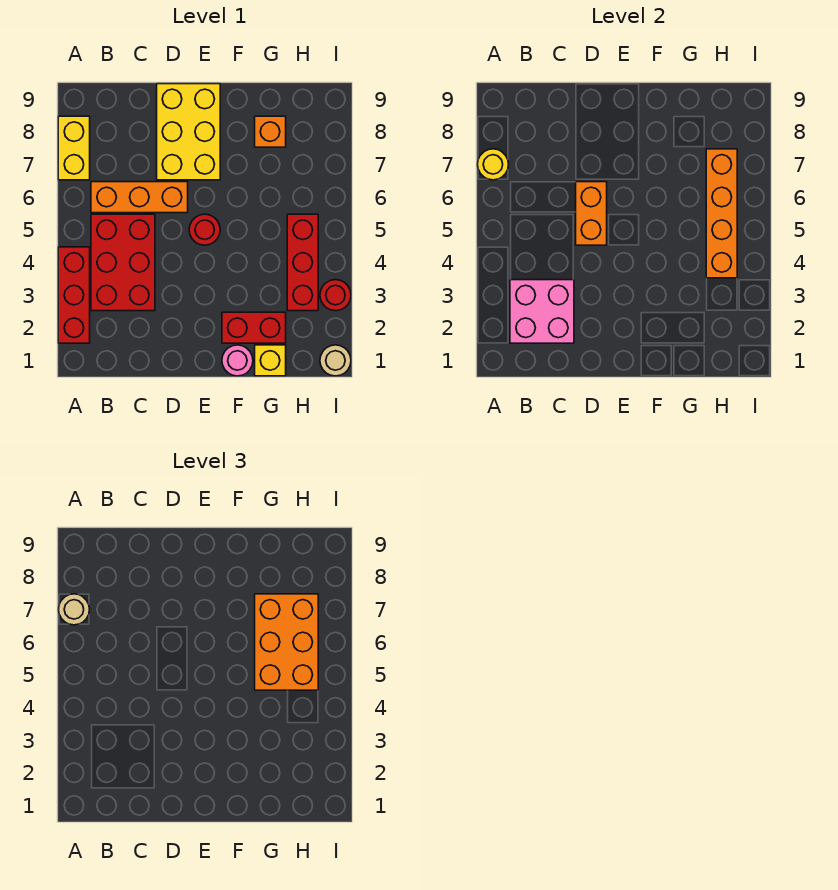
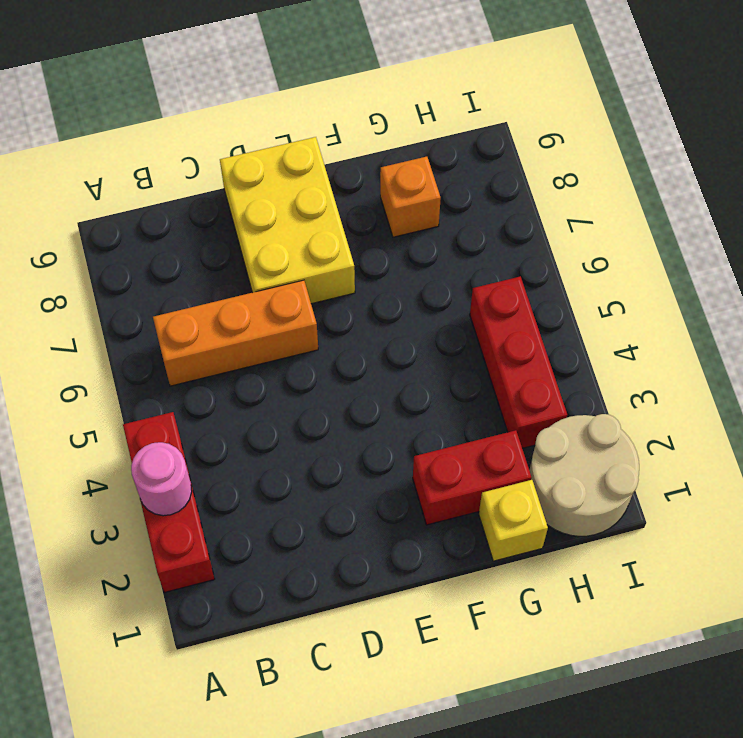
pink 1x1 round brick [131,442,192,516] -> pink 1x1 round brick moved to [222,345,253,376]
tan 2x2 round brick [529,414,639,536] -> tan 1x1 round brick [320,345,351,376]
none -> yellow 1x2 brick [58,116,90,180]
none -> red 2x3 brick [91,214,155,311]
none -> red 1x1 round brick [189,214,220,245]

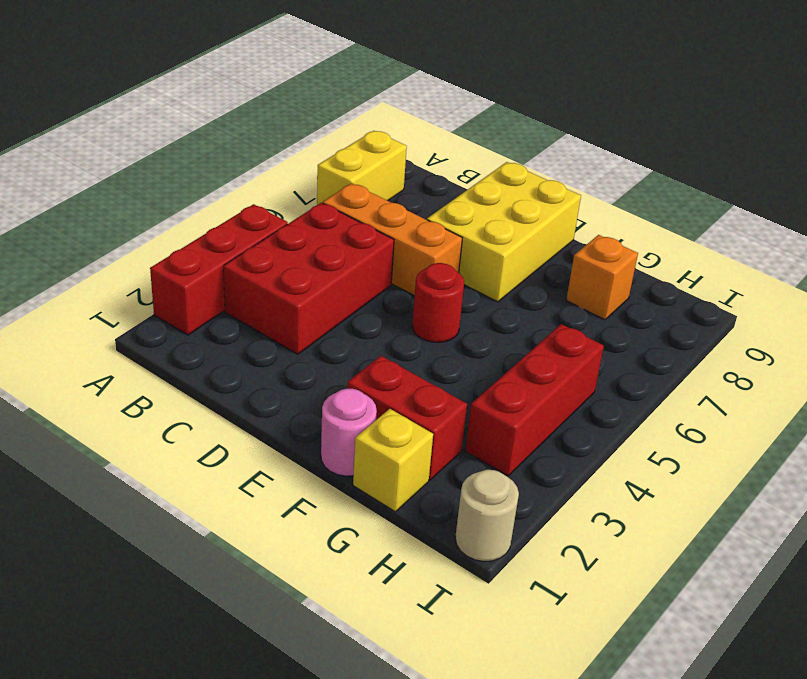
none -> red 1x1 round brick [320,280,351,311]
none -> yellow 1x1 round brick [478,149,509,180]
none -> pink 2x2 brick [510,280,574,343]

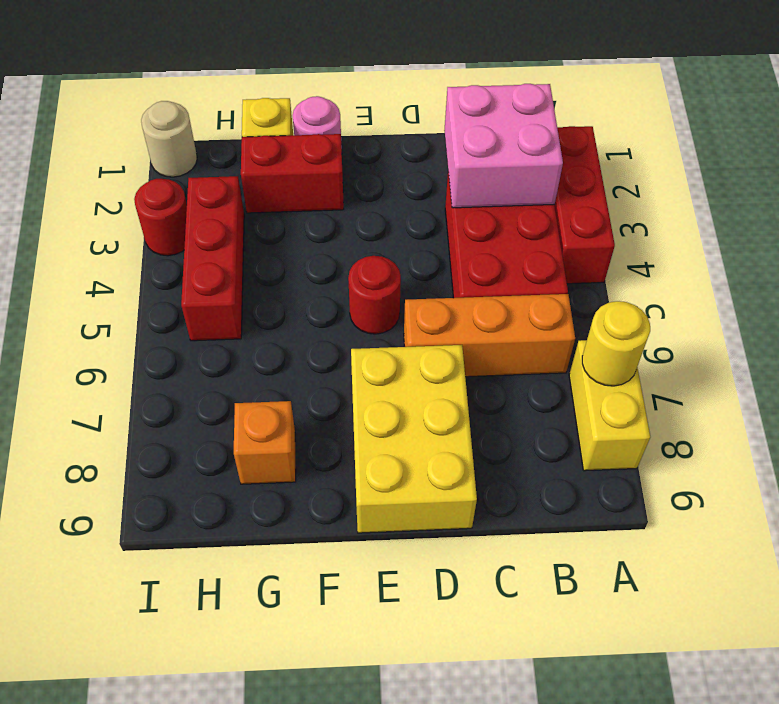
none -> orange 1x2 brick [576,182,607,245]
none -> orange 1x4 brick [706,149,737,278]
none -> tan 1x1 round brick [59,594,90,625]

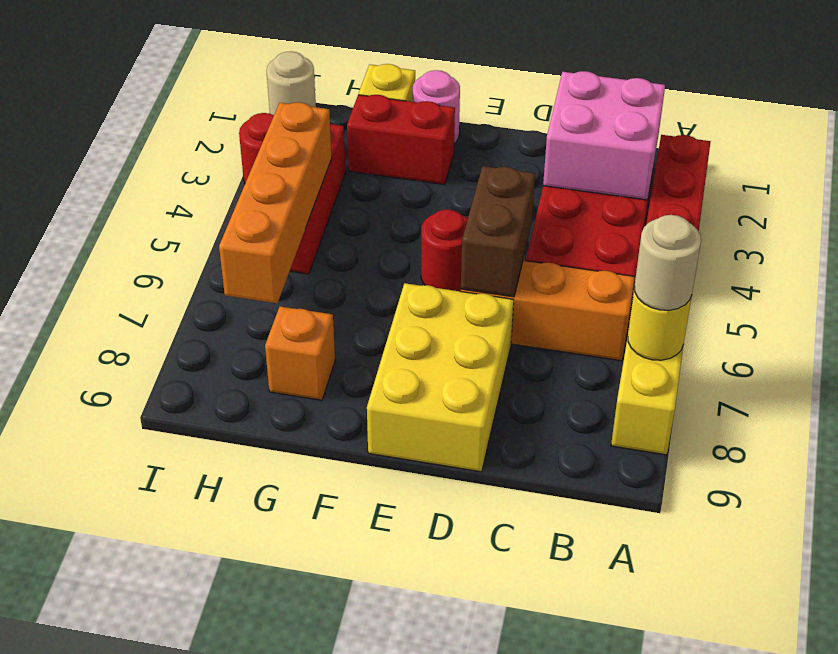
brown 1x2 brick [461,166,535,297] -> orange 1x2 brick [576,182,607,245]
none -> orange 2x3 brick [255,594,318,690]

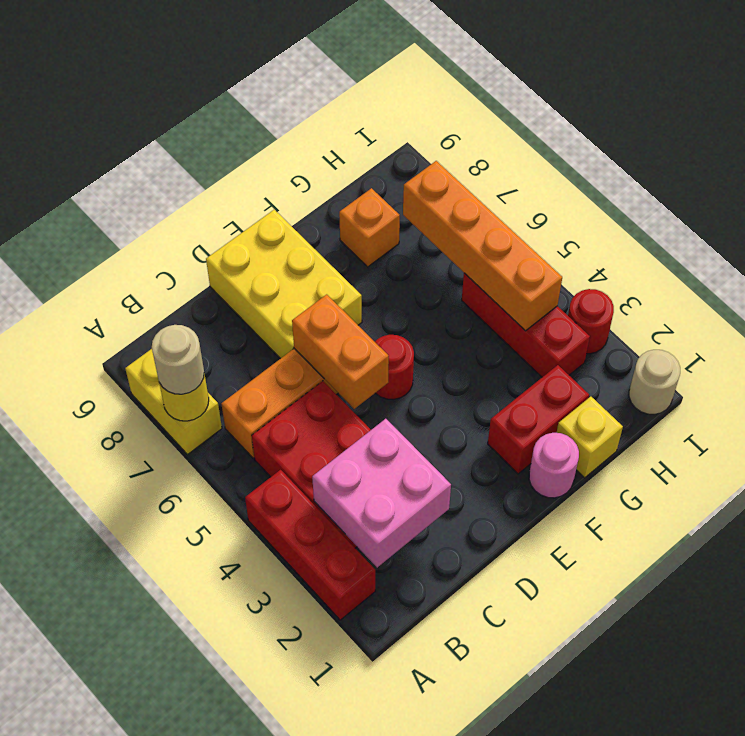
none -> orange 2x3 brick [255,594,318,690]

